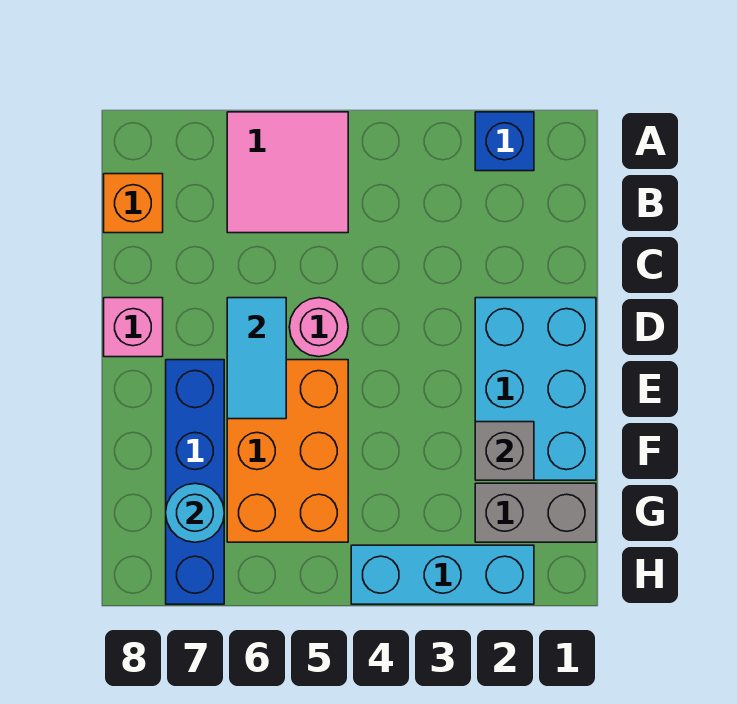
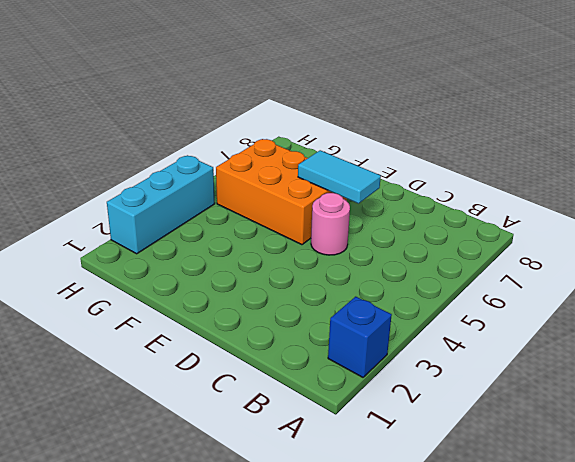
none -> pink 2x2 tile [227,112,348,233]
none -> orange 1x1 brick [104,174,163,233]
none -> cyan 2x3 brick [475,298,596,480]

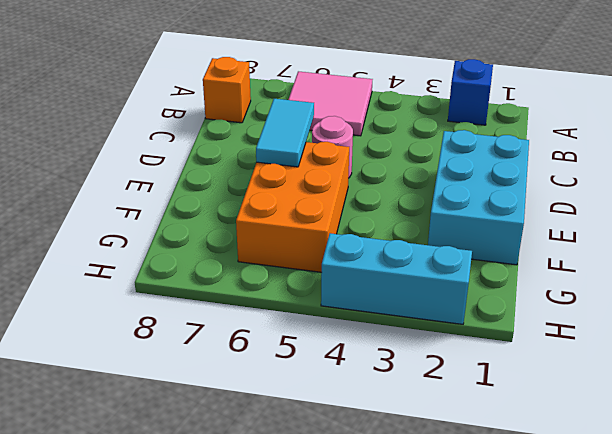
none -> pink 1x1 brick [104,298,163,357]
none -> blue 1x4 brick [166,360,224,604]
none -> grey 1x2 brick [475,483,596,542]

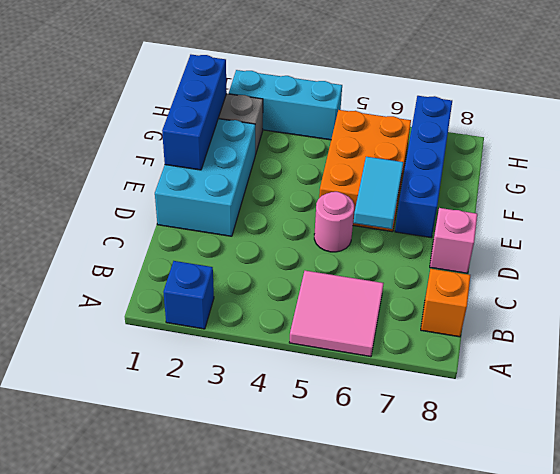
blue 1x3 brick [162,55,227,170] -> none
none -> grey 1x1 brick [475,422,534,480]
none -> cyan 1x1 round brick [166,484,224,542]

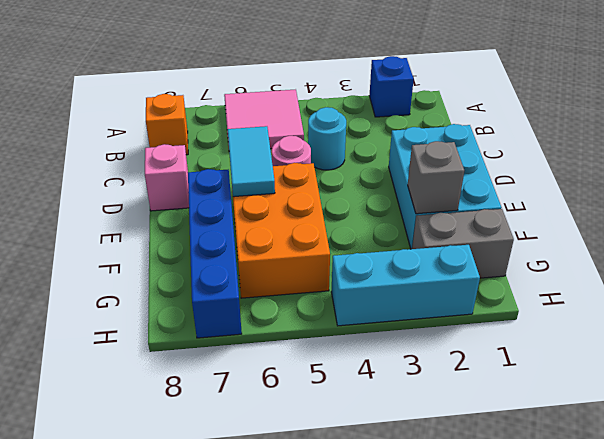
cyan 1x1 round brick [308,107,346,170] -> cyan 1x1 round brick moved to [166,484,224,542]

